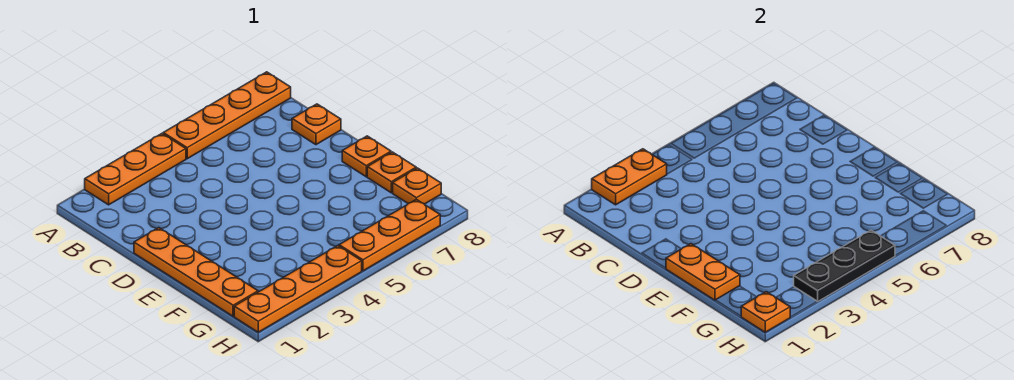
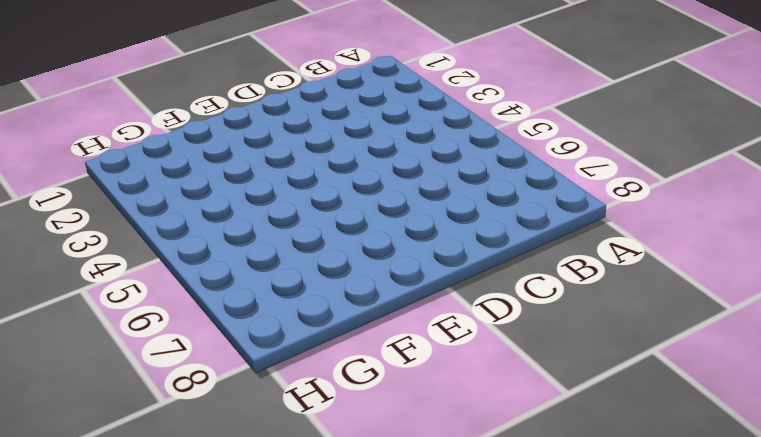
none -> orange 1x3 plate [85,134,186,205]
none -> orange 1x4 plate [163,72,291,159]
none -> orange 1x1 plate [292,104,341,145]

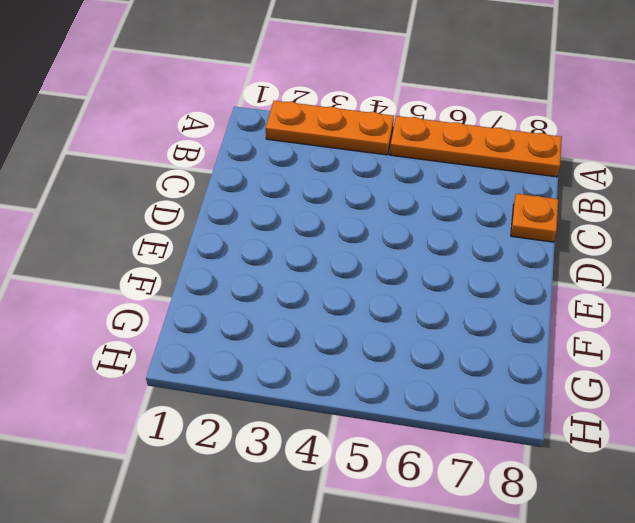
none -> orange 1x4 plate [134,228,258,316]
none -> orange 1x1 plate [342,136,391,177]
none -> orange 1x1 plate [367,152,416,193]

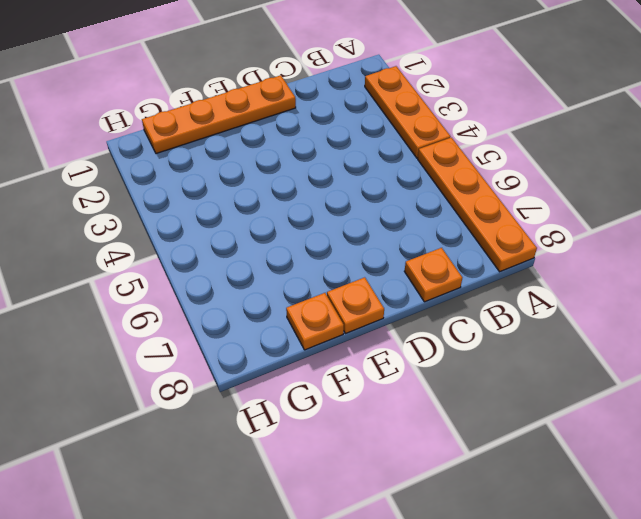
none -> orange 1x1 plate [393,168,441,204]
none -> orange 1x4 plate [234,246,362,332]
none -> orange 1x3 plate [339,199,440,271]

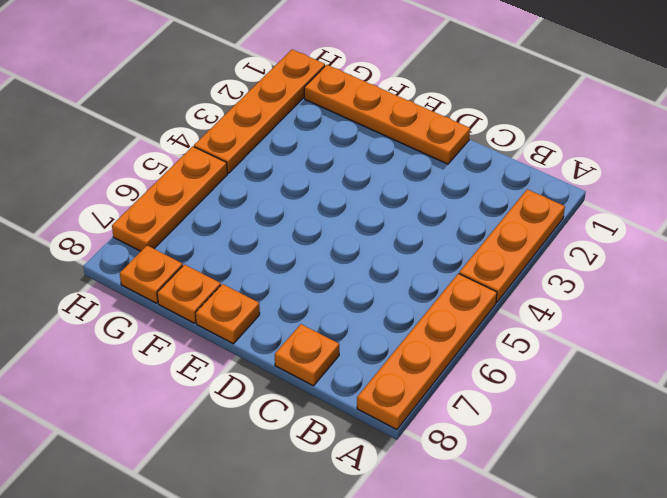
none -> orange 1x2 plate [592,149,667,205]
none -> orange 1x2 plate [666,244,740,300]
none -> orange 1x1 plate [741,292,790,332]

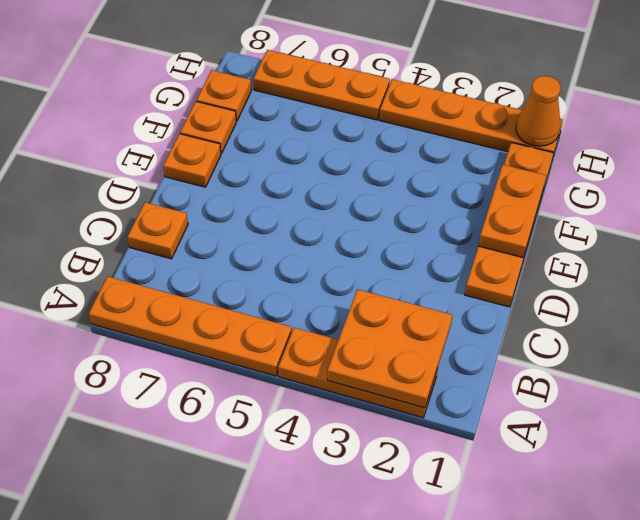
orange 2x2 plate [327,289,452,408] -> orange 1x2 plate [592,149,667,205]
orange 1x1 cone [516,76,561,146] -> orange 1x1 plate [741,292,790,332]
none -> black 1x3 plate [794,230,895,302]

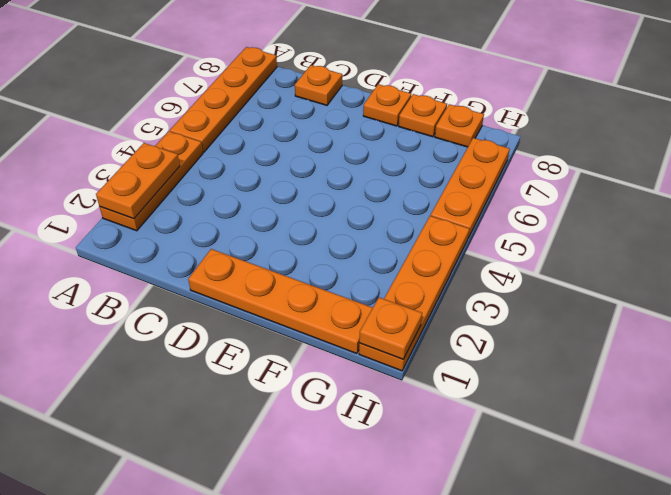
none -> orange 1x2 plate [666,244,740,300]
none -> black 1x3 plate [794,230,895,302]

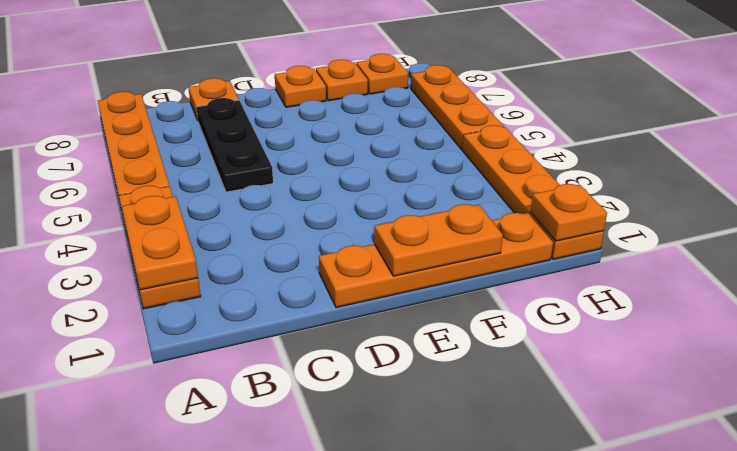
black 1x3 plate [196,98,273,192] -> black 1x3 plate moved to [794,230,895,302]

